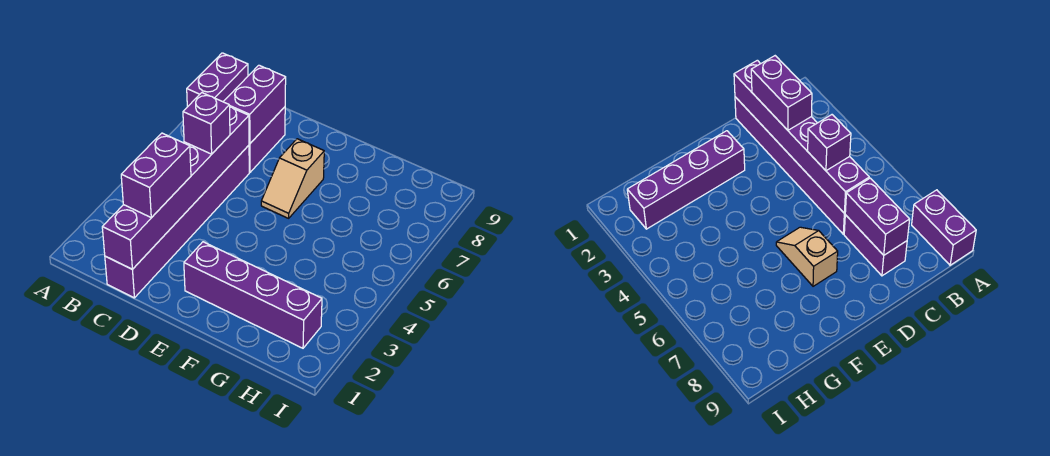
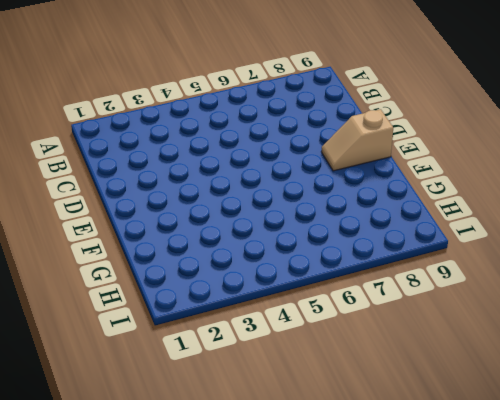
tan 1x2 slope [321,109,393,171] -> tan 1x2 slope moved to [261,139,324,218]
none -> purple 1x2 brick [187,53,248,107]
none -> purple 1x6 brick [105,145,249,298]

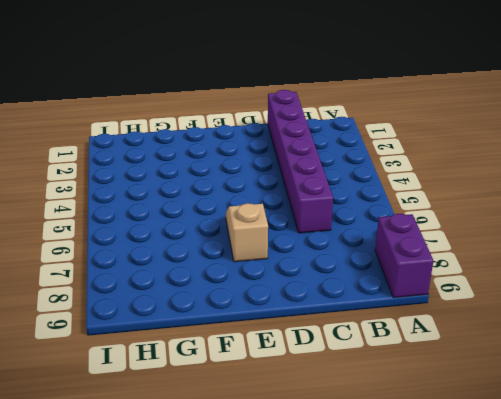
none -> purple 1x2 brick [249,107,285,172]
none -> purple 1x4 brick [184,242,322,348]

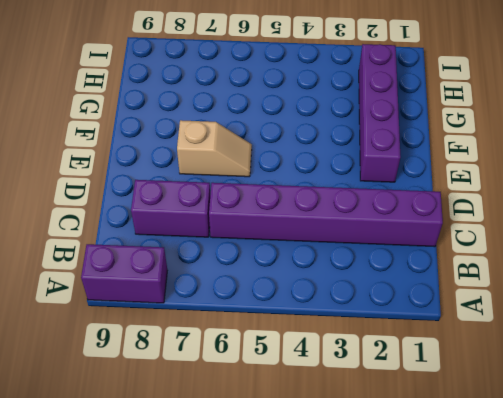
none -> purple 1x6 brick [102,107,249,269]
none -> purple 1x2 brick [223,65,286,144]

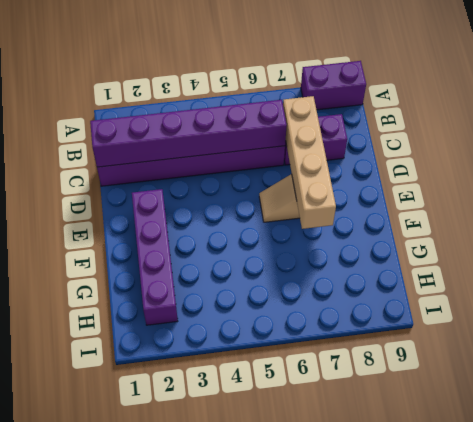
tan 1x4 brick [283,96,336,229] -> purple 1x2 brick [223,65,286,144]
none -> purple 1x2 brick [121,133,191,218]
none -> purple 1x1 brick [183,93,230,154]

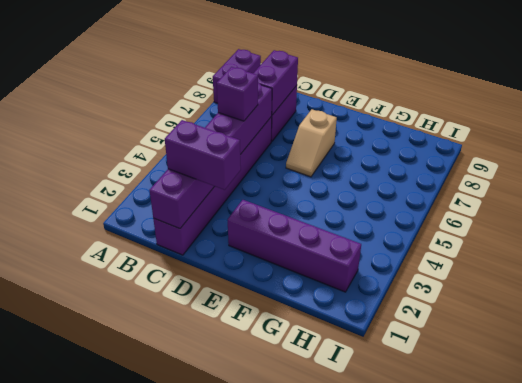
purple 1x2 brick [165,120,241,190] -> purple 1x2 brick turned to [121,133,191,218]

